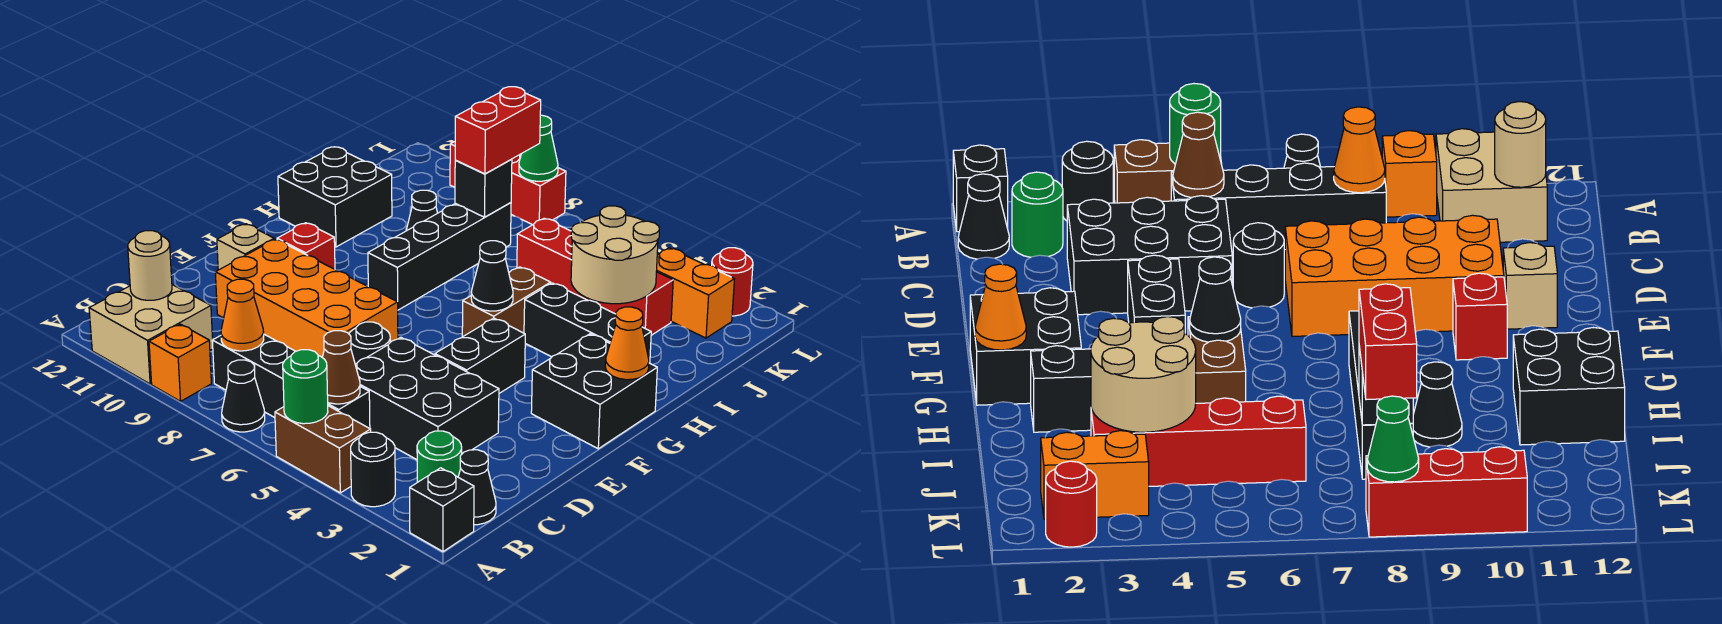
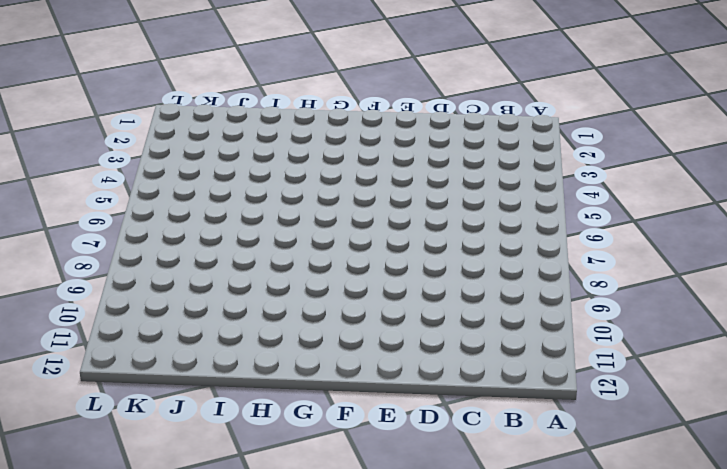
none -> black 1x1 brick [410,468,474,552]
none -> black 1x1 round brick [351,432,395,507]
none -> brown 1x2 brick [275,406,371,493]
none -> black 1x1 cone [222,360,265,432]

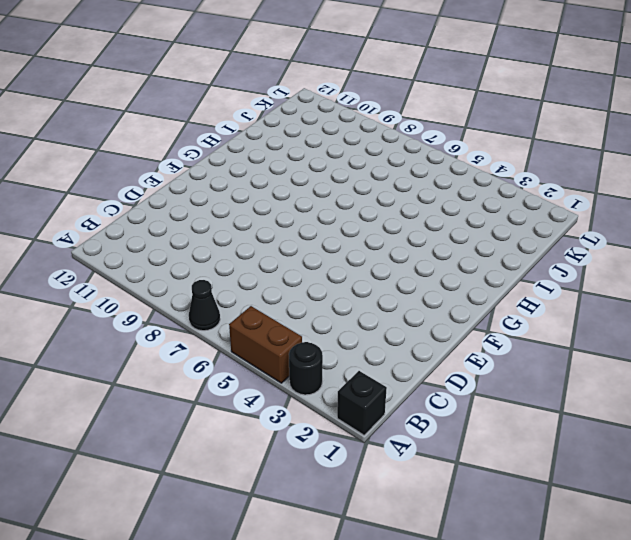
none -> orange 1x1 brick [149,324,211,401]
none -> tan 2x2 brick [89,285,213,384]
none -> black 1x1 cone [458,450,496,525]
none -> green 1x1 round brick [417,431,462,482]

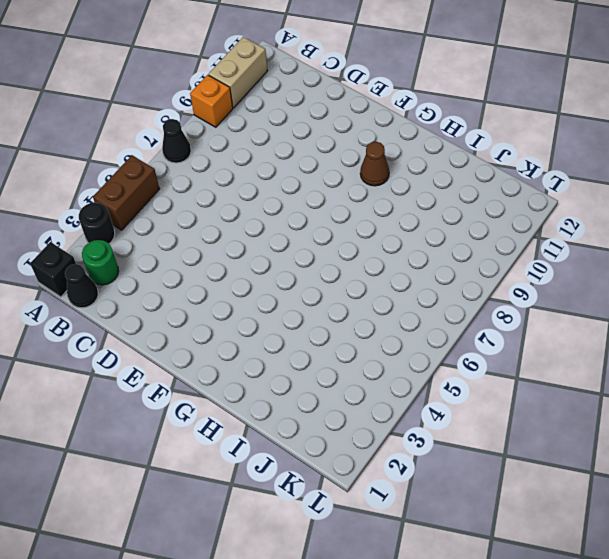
tan 1x2 brick [208,37,267,108] -> tan 2x2 brick [89,285,213,384]
brown 1x1 cone [360,142,389,186] -> brown 1x1 cone moved to [322,331,360,404]
none -> black 1x4 brick [212,334,370,428]
none -> black 2x3 brick [355,337,499,460]
none -> black 1x1 round brick [349,322,390,364]
none -> orange 2x4 brick [215,239,398,357]

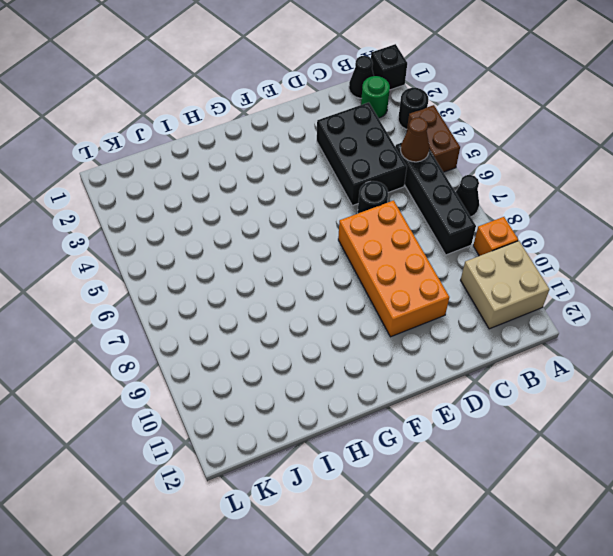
none -> black 1x2 brick [435,318,525,393]
none -> tan 1x1 brick [217,224,274,270]
none -> black 2x2 brick [531,334,657,449]
none -> red 1x1 brick [277,223,335,269]

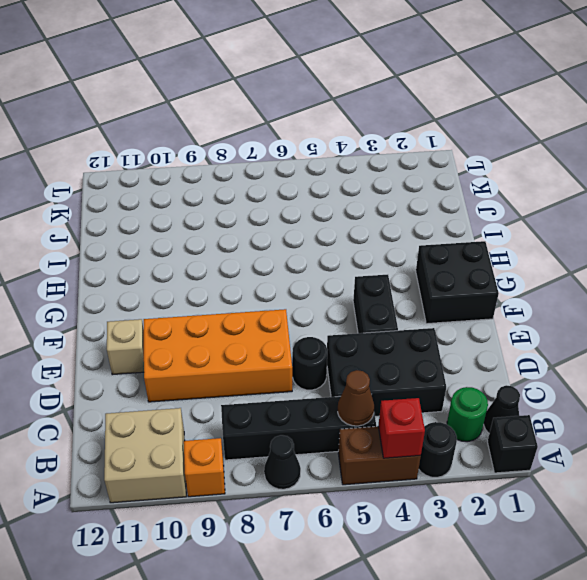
red 1x1 brick [378,398,425,458] -> red 1x1 brick moved to [277,223,335,269]
none -> brown 1x2 brick [462,267,551,337]
none -> black 1x4 brick [368,203,511,310]
none -> black 1x3 brick [524,283,651,363]
none -> black 2x2 brick [278,147,392,247]

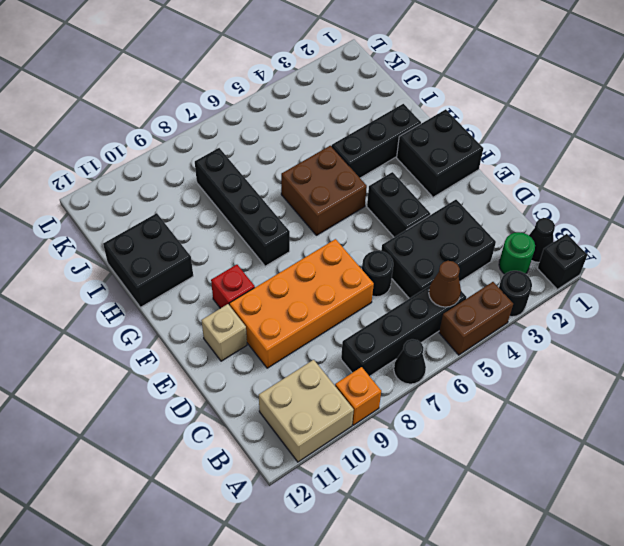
brown 2x2 brick [281,146,367,235] -> brown 1x2 brick [462,267,551,337]
none -> black 1x1 cone [406,190,437,231]
none -> red 1x4 brick [517,218,673,335]
none -> orange 1x2 brick [656,248,734,338]
none -> red 1x1 round brick [712,248,753,316]

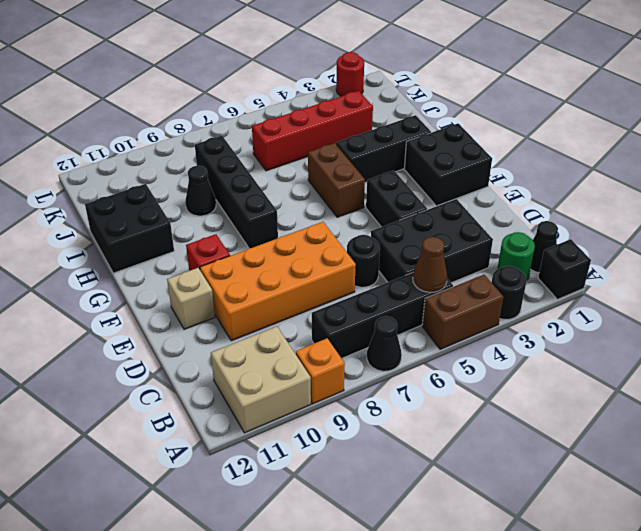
none -> orange 1x2 brick [656,248,734,338]
none -> red 1x3 brick [450,142,566,225]
none -> green 1x1 round brick [283,350,328,424]
none -> orange 1x1 cone [221,279,264,351]

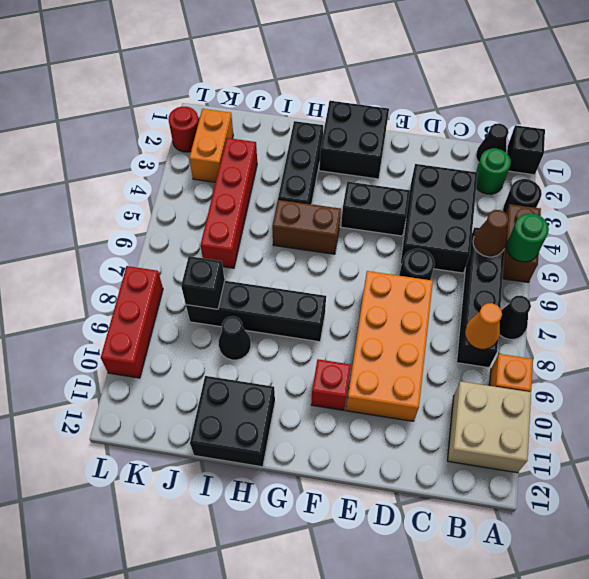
none -> tan 1x1 brick [217,224,274,270]
none -> tan 1x1 round brick [128,231,172,300]
none -> orange 1x1 cone [605,307,649,380]
none -> black 1x1 cone [471,241,513,311]

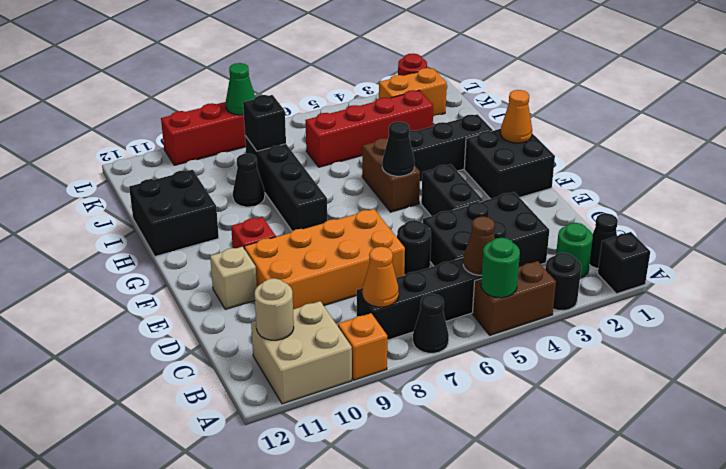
none -> tan 2x2 round brick [571,206,659,304]
none -> red 1x2 brick [455,87,541,174]

